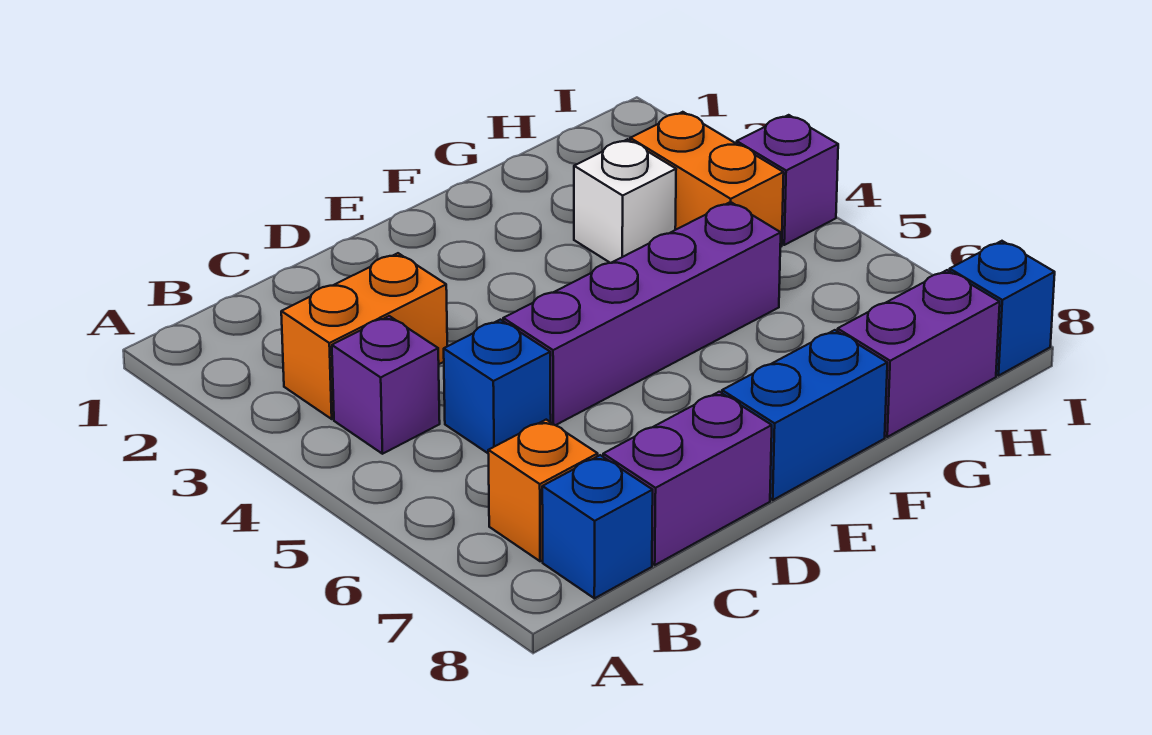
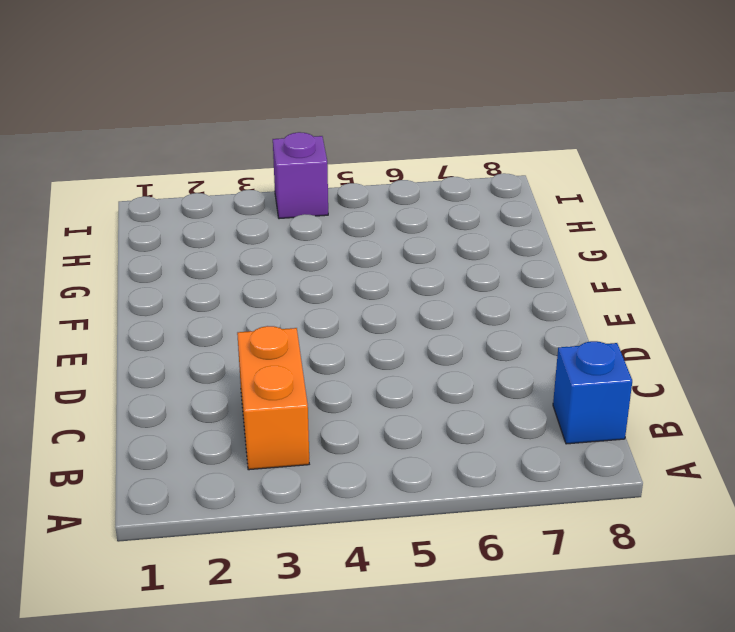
none -> purple 1x1 brick [332,316,440,454]
none -> orange 1x1 brick [488,420,598,561]
none -> blue 1x1 brick [444,320,551,453]

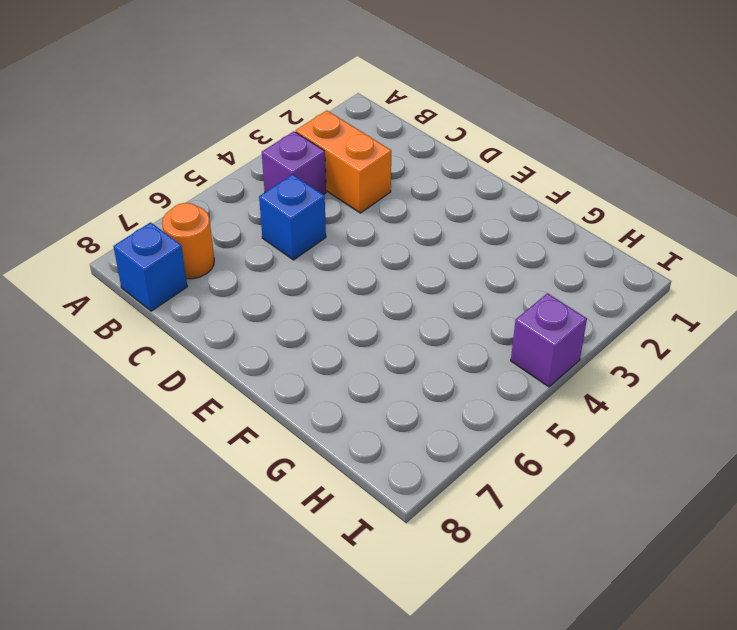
orange 1x1 round brick [162,203,214,279] -> orange 1x1 brick [488,420,598,561]
none -> purple 1x2 brick [603,392,772,565]
none -> purple 1x4 brick [503,202,781,425]
none -> blue 1x2 brick [722,330,887,500]

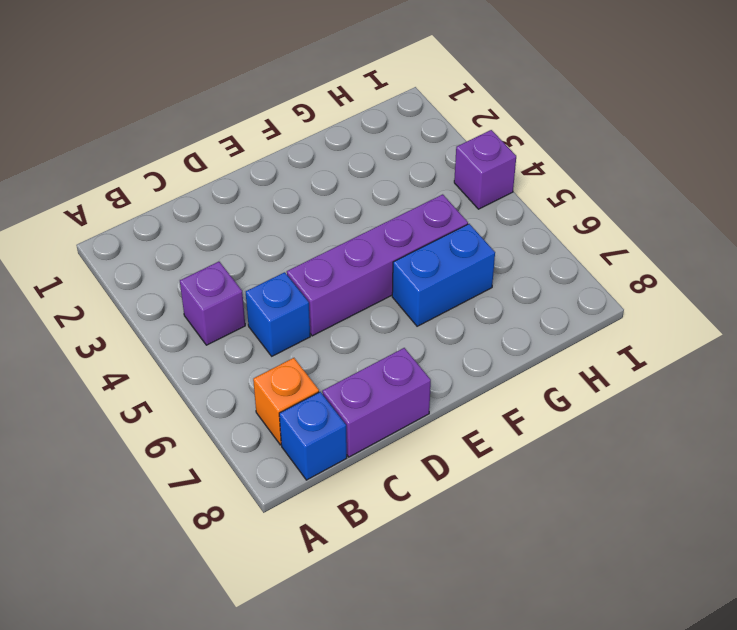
blue 1x2 brick [392,224,495,326] -> blue 1x2 brick moved to [722,330,887,500]
none -> orange 1x2 brick [281,253,447,419]
none -> white 1x1 brick [574,139,676,263]
none -> purple 1x2 brick [837,270,1000,437]

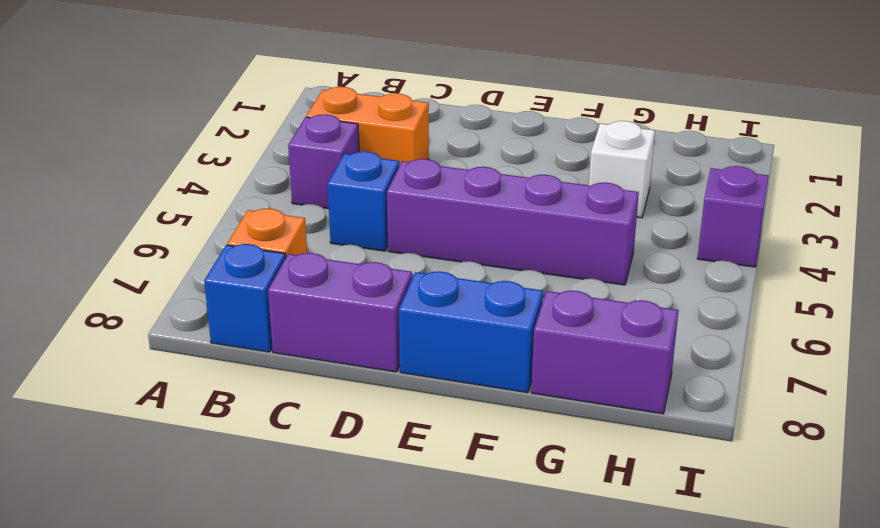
none -> orange 1x2 brick [630,112,784,247]
none -> blue 1x1 brick [950,241,1055,376]

